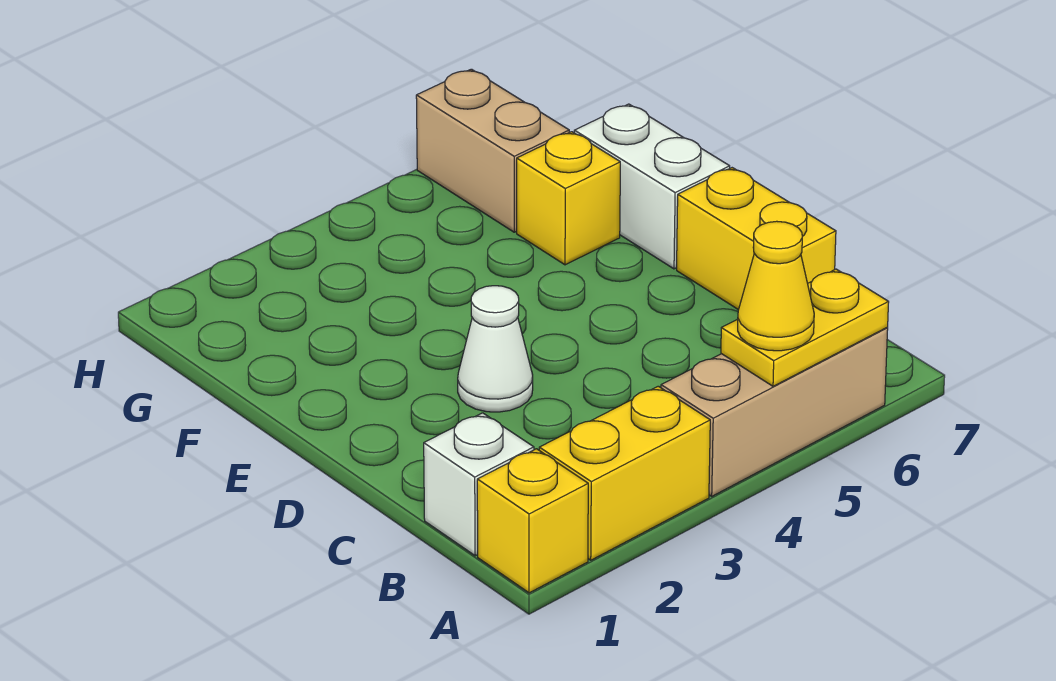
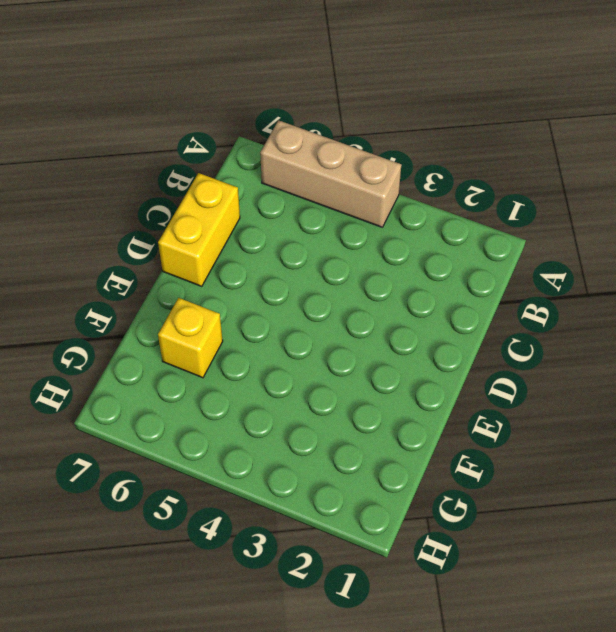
none -> yellow 1x1 brick [477,449,588,593]
none -> yellow 1x2 brick [539,386,710,560]

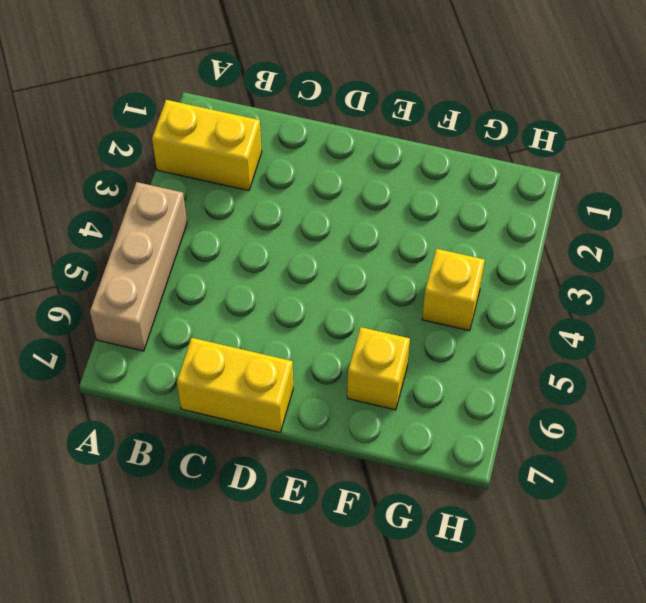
yellow 1x2 brick [152,100,262,191] -> yellow 1x2 brick turned to [539,386,710,560]
yellow 1x1 brick [422,249,485,331] -> yellow 1x1 brick moved to [477,449,588,593]
none -> white 1x1 brick [424,413,534,556]
none -> white 1x1 cone [458,286,533,412]

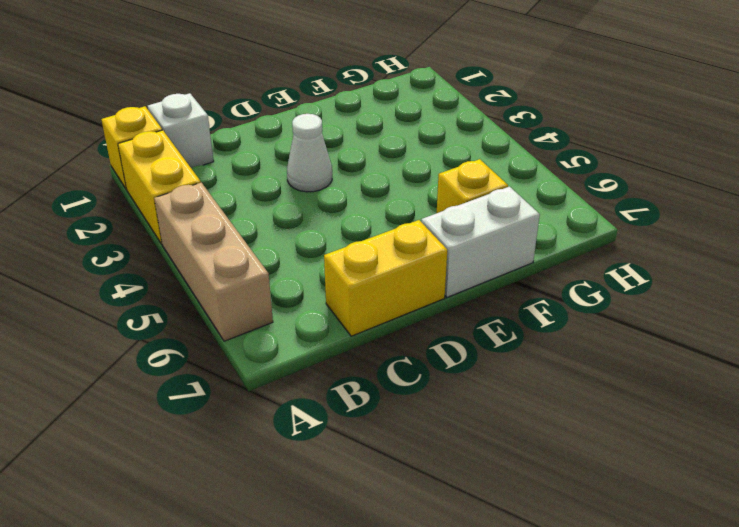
none -> tan 1x2 brick [416,69,569,232]
none -> yellow 1x2 plate [721,269,889,386]

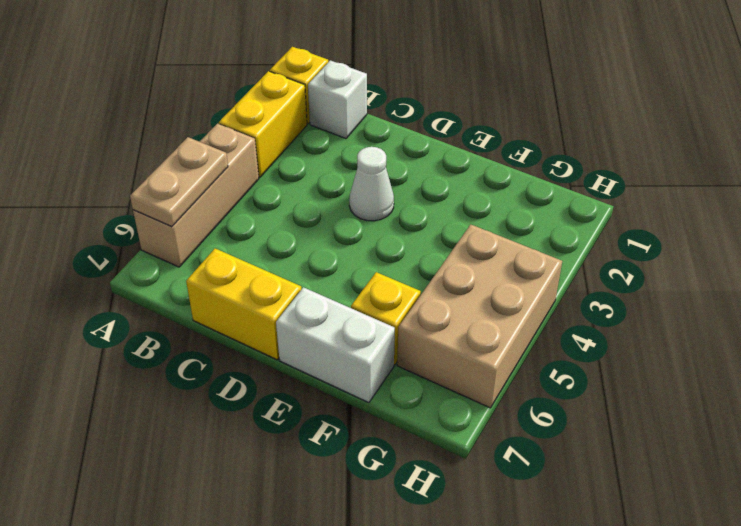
tan 1x2 plate [130,137,228,227] -> yellow 1x2 plate [721,269,889,386]
tan 2x3 brick [397,225,562,408] -> tan 1x2 brick [416,69,569,232]
none -> yellow 1x1 cone [738,221,814,351]

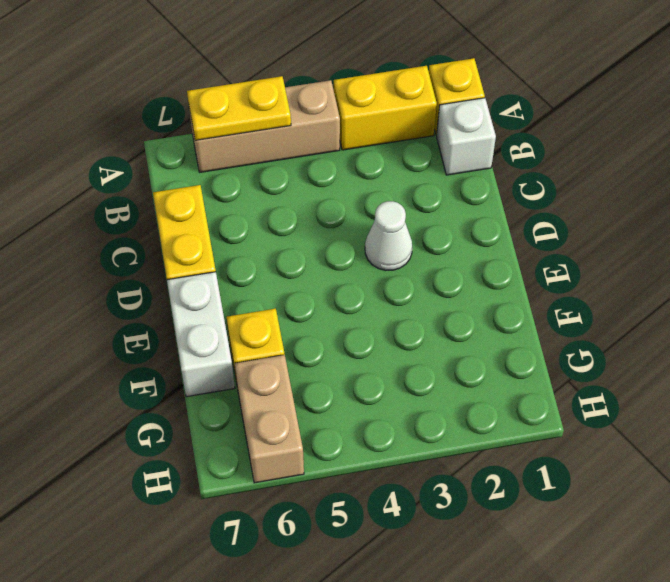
none -> yellow 1x1 cone [738,221,814,351]

